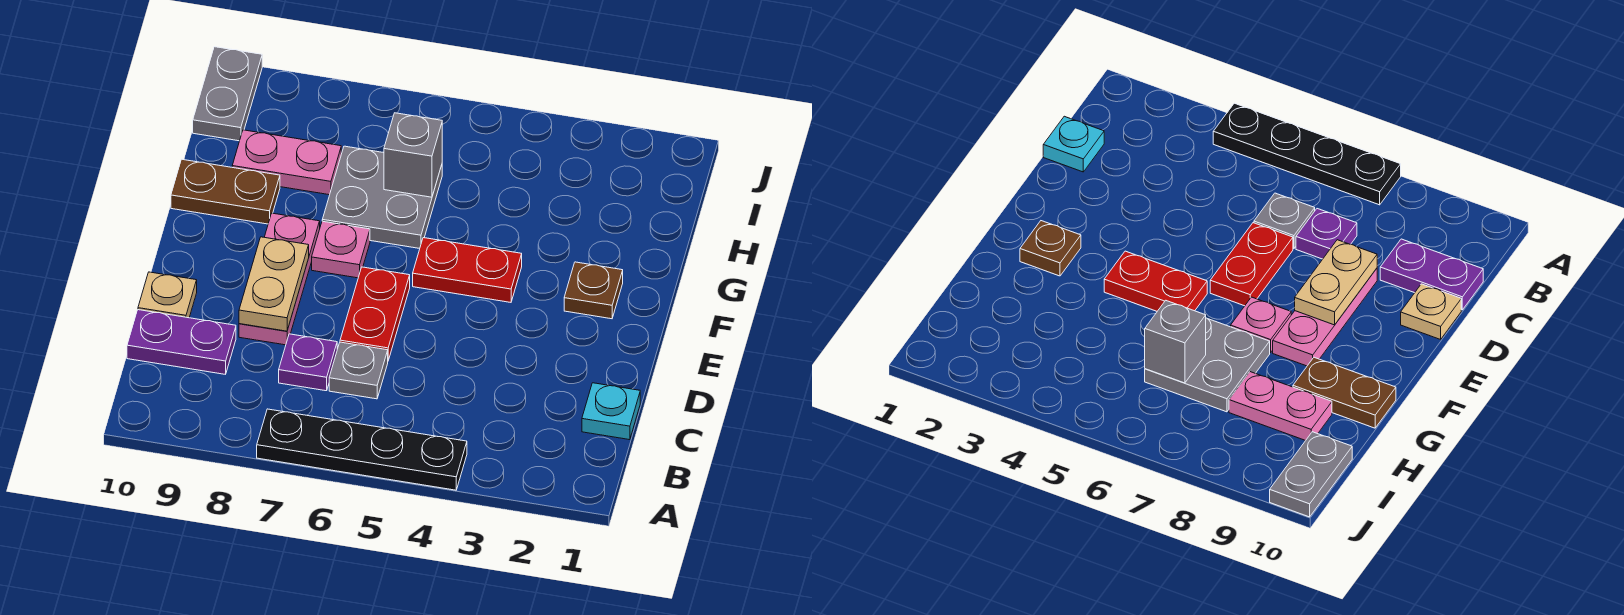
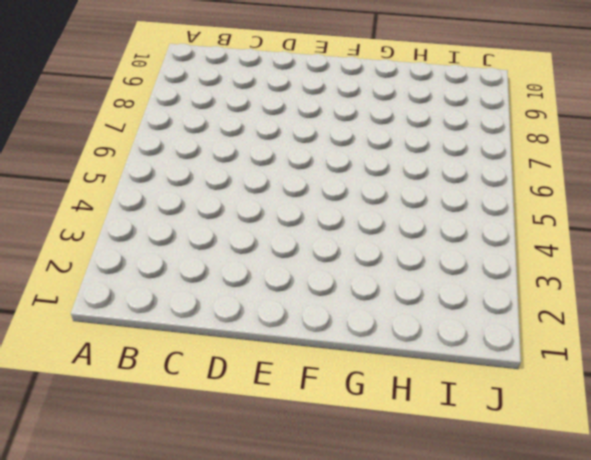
none -> black 1x4 plate [257,409,467,490]
none -> cyan 1x1 plate [582,383,640,440]
none -> grey 1x1 plate [329,342,388,399]

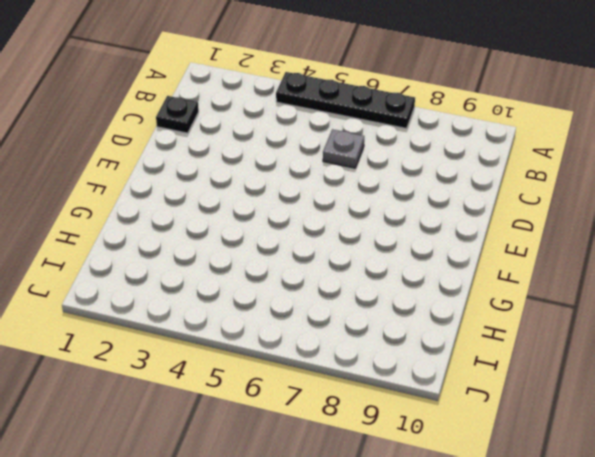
black 1x1 plate [156,96,199,133] -> cyan 1x1 plate [582,383,640,440]
none -> purple 1x1 plate [279,334,337,391]
none -> purple 1x2 plate [127,310,236,374]
none -> red 1x2 plate [340,267,410,360]

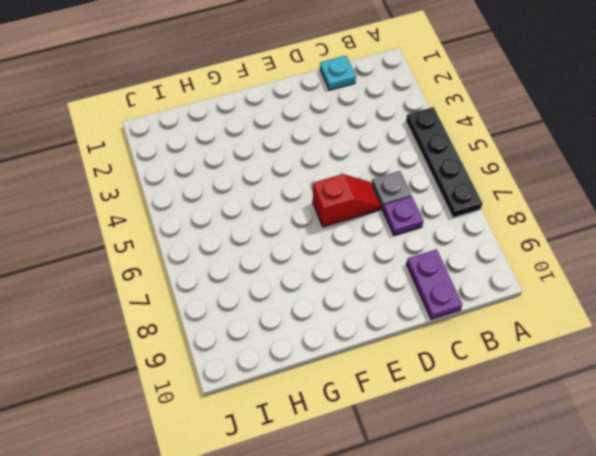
red 1x2 slope [313,174,381,227] -> red 1x2 plate [340,267,410,360]
none -> pink 1x3 plate [239,213,320,345]
none -> tan 1x1 plate [138,272,197,318]
none -> brown 1x1 plate [564,262,623,319]

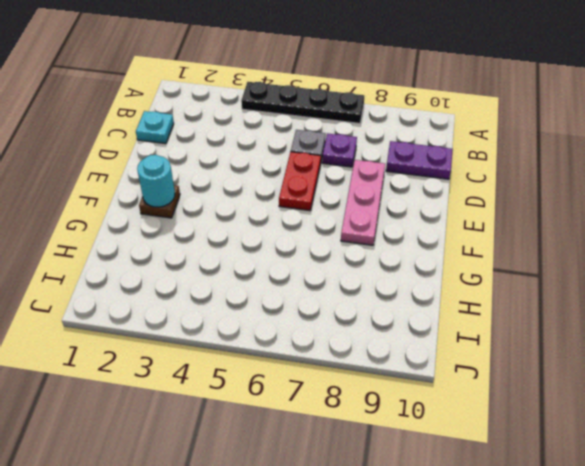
cyan 1x1 round brick [137,155,175,207] -> none
none -> tan 1x1 plate [138,272,197,318]
none -> red 1x2 plate [413,238,522,302]
none -> pink 1x1 plate [312,221,370,278]

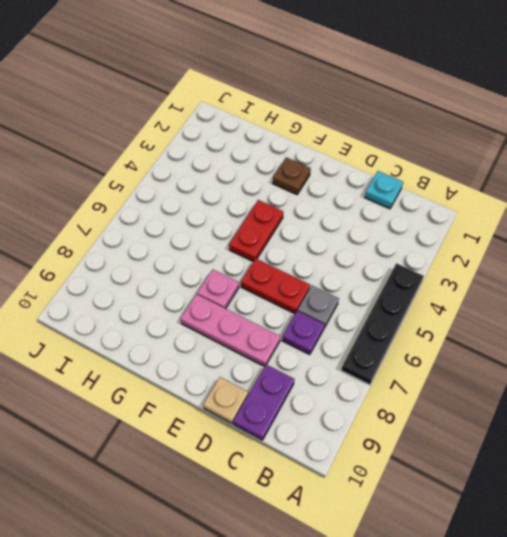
none -> grey 2x2 plate [322,146,442,249]
none -> brown 1x2 plate [171,159,280,224]
none -> pink 1x2 plate [232,130,341,195]

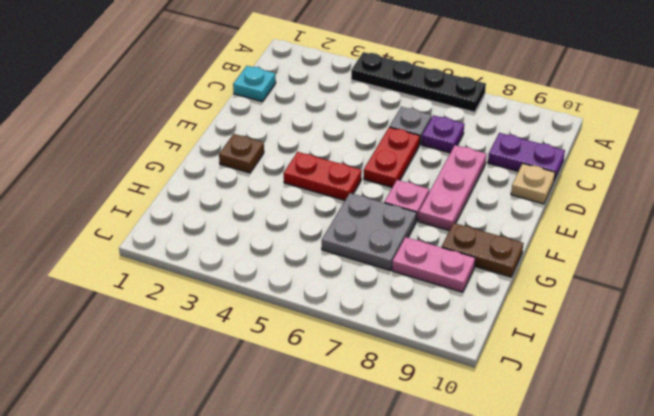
none -> grey 1x2 plate [193,47,262,141]
none -> tan 1x2 plate [239,237,309,331]
none -> grey 1x1 brick [384,113,442,197]

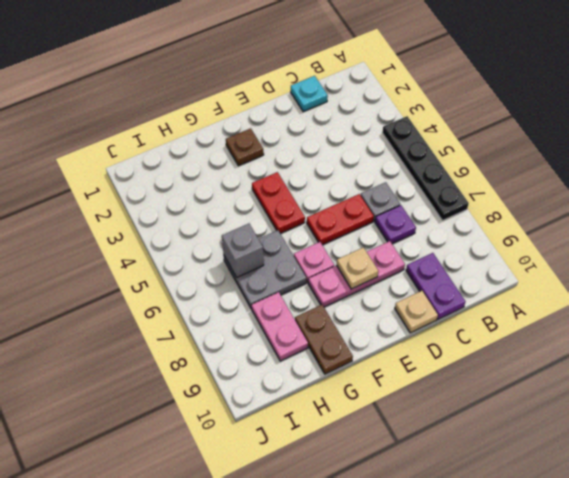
tan 1x1 plate [337,247,379,289] -> tan 1x2 plate [239,237,309,331]
none -> grey 1x2 plate [193,47,262,141]

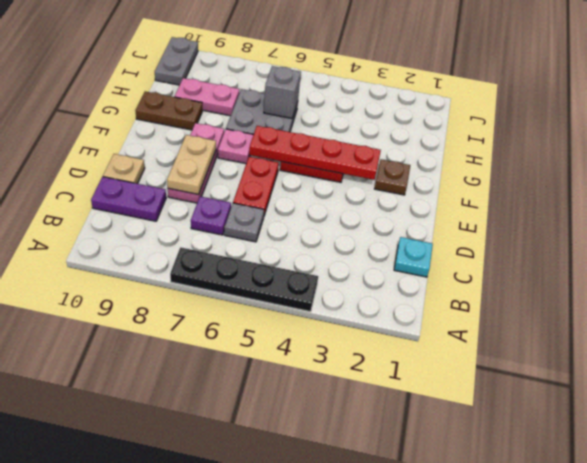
red 1x4 plate [249,126,381,180] -> none

